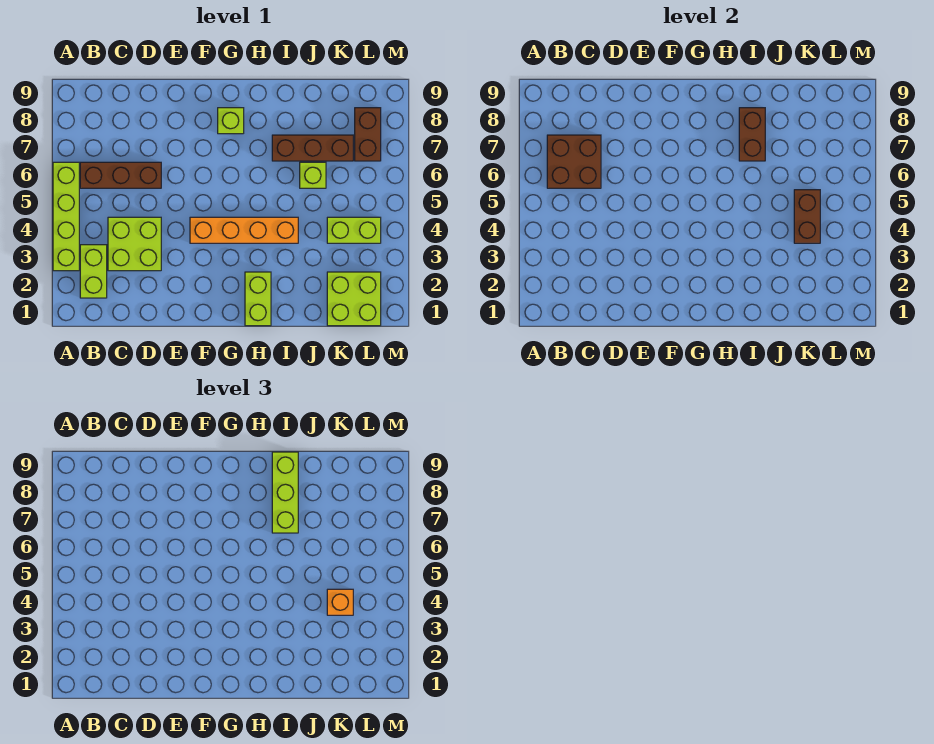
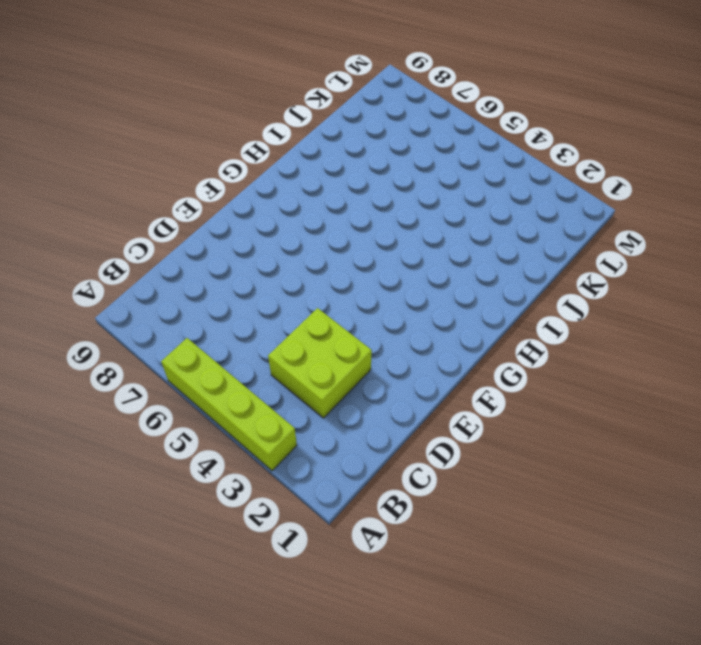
none -> lime 1x2 brick [80,245,107,298]
none -> brown 1x3 brick [80,162,161,188]
none -> orange 1x4 brick [190,217,298,243]

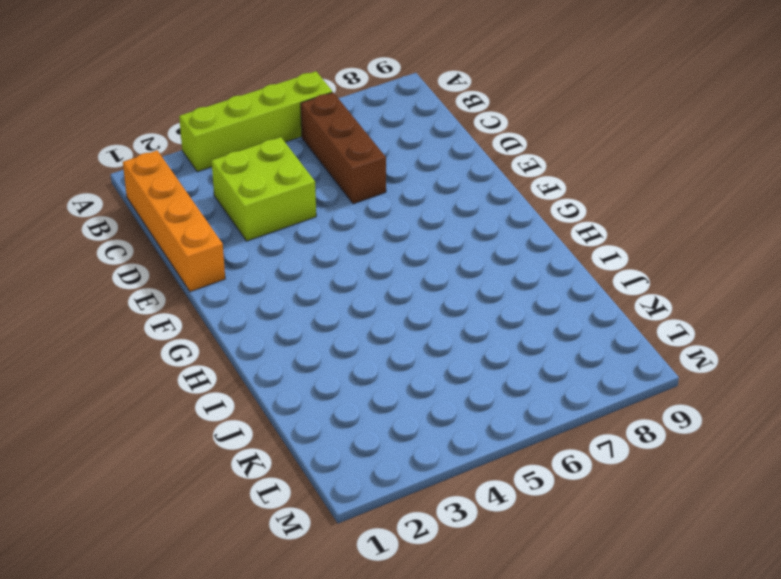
orange 1x4 brick [123,151,225,292] -> orange 1x4 brick moved to [190,217,298,243]
none -> lime 1x2 brick [80,245,107,298]
none -> lime 1x1 brick [218,108,244,134]
none -> lime 1x2 brick [245,272,271,326]

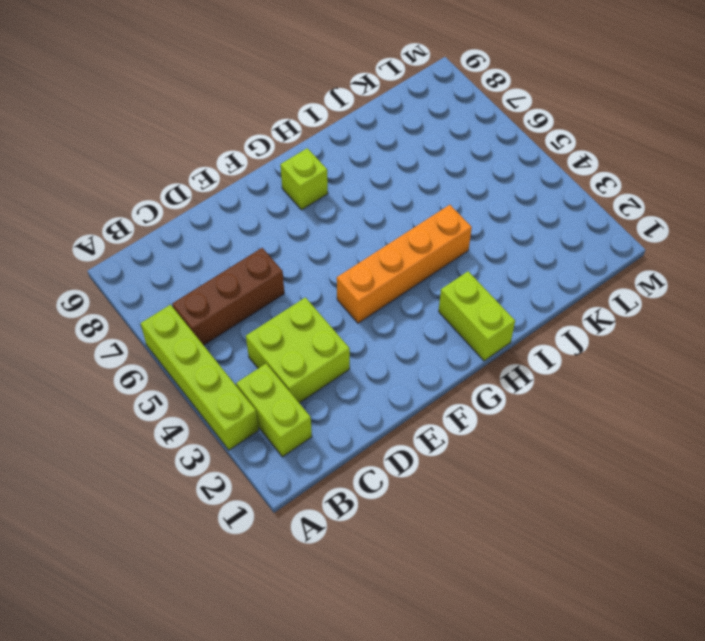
none -> brown 1x3 brick [272,135,353,161]
none -> lime 1x1 brick [300,162,326,188]
none -> lime 2x2 brick [327,272,381,326]

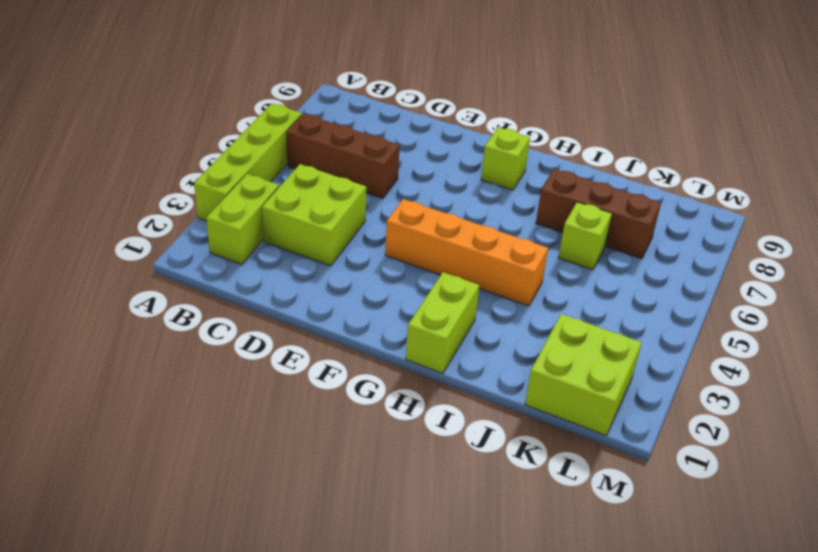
none -> lime 1x2 brick [327,217,381,243]
none -> brown 1x2 brick [355,108,381,161]
none -> brown 2x2 brick [547,135,601,188]

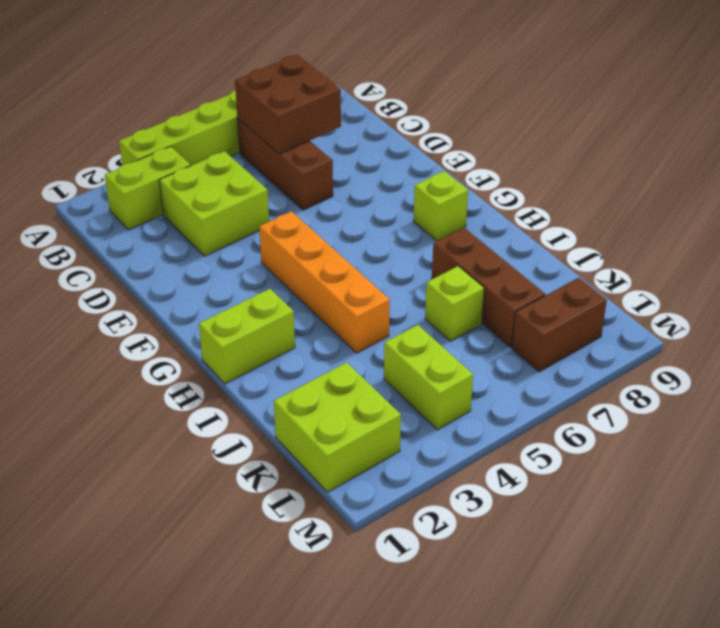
none -> brown 1x2 brick [739,108,765,161]
none -> brown 1x2 brick [794,190,820,243]
none -> lime 1x3 brick [272,452,298,533]

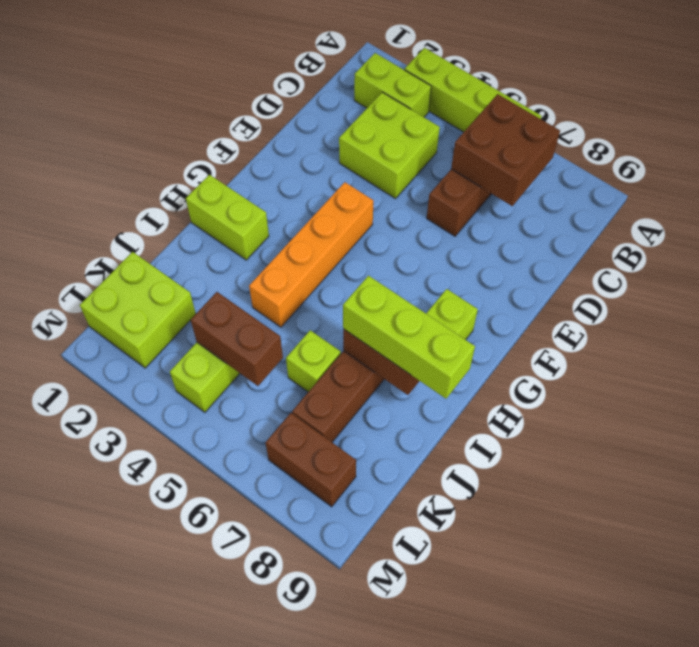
none -> orange 1x1 brick [327,589,353,615]

